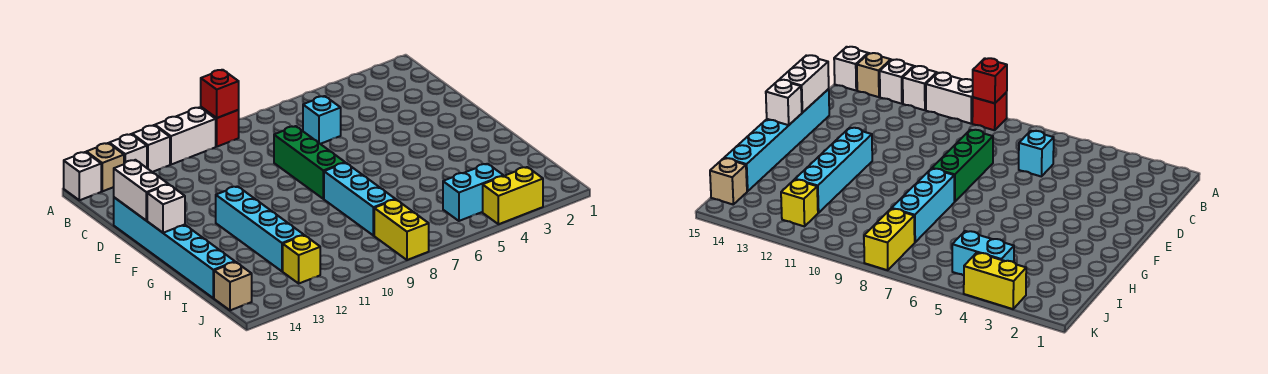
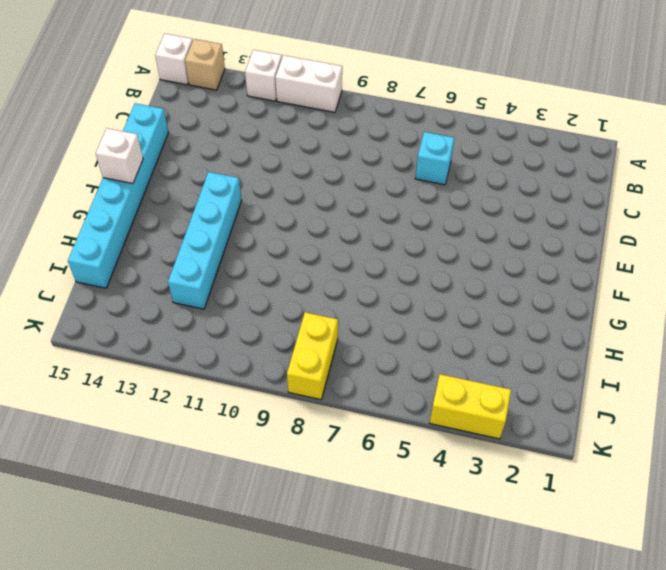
none -> red 1x1 brick [201,107,239,147]
none -> white 1x1 brick [109,134,147,168]
none -> green 1x3 brick [274,126,345,199]

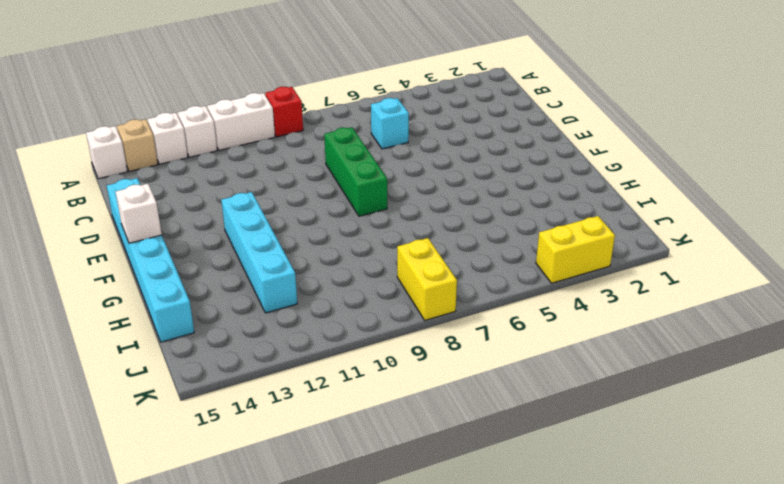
none -> cyan 1x3 brick [324,163,395,236]
none -> cyan 1x2 brick [443,164,504,221]
none -> yellow 1x1 brick [283,235,320,283]

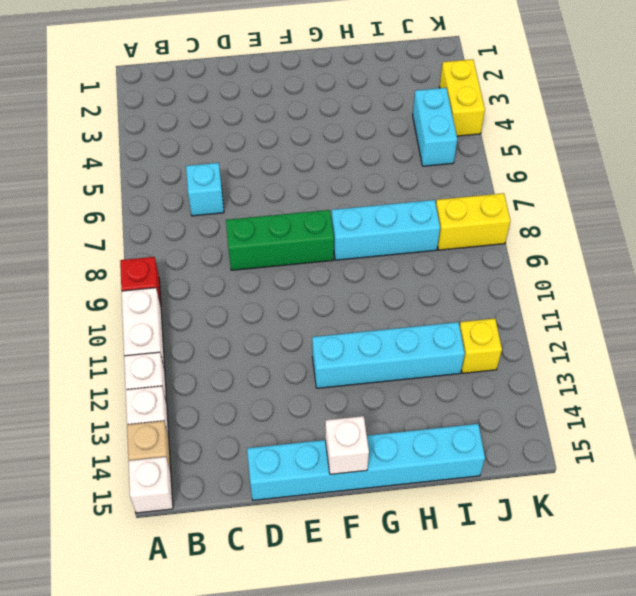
none -> tan 1x1 brick [214,262,252,310]
none -> red 1x1 brick [201,70,239,118]
none -> white 1x2 brick [114,160,168,221]

